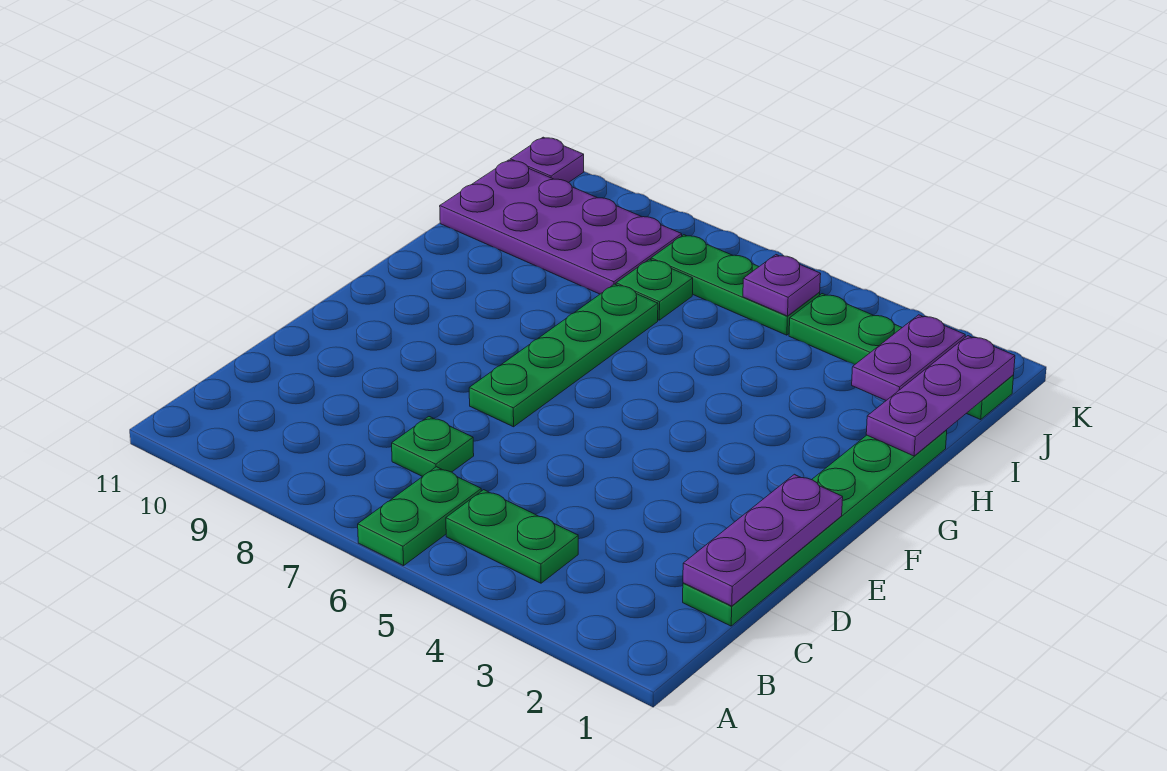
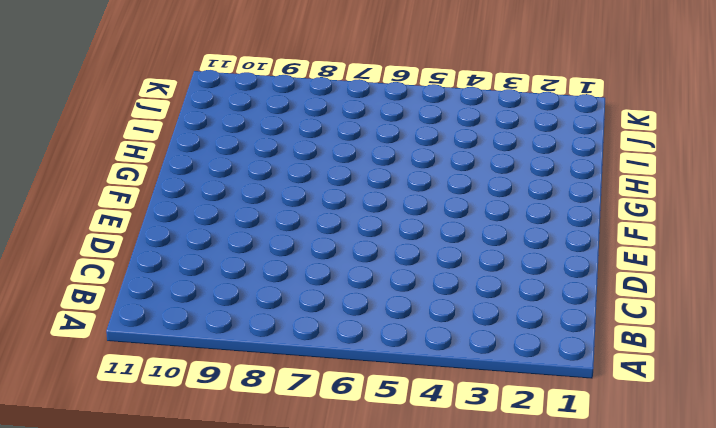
none -> green 1x2 plate [358,467,481,566]
none -> green 1x2 plate [446,490,578,583]
none -> green 1x6 plate [683,430,947,626]

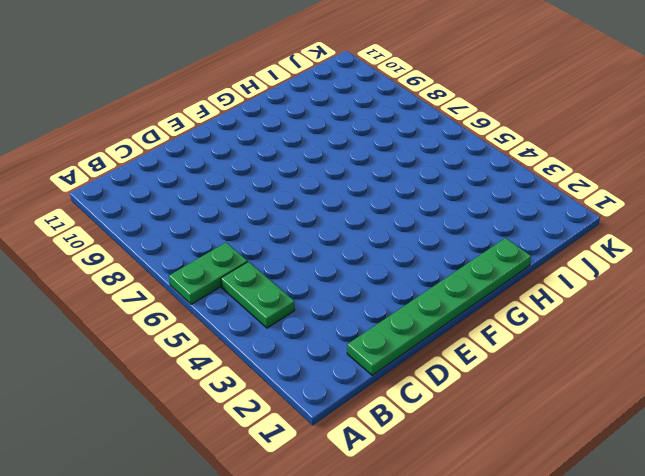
none -> green 1x1 plate [392,417,474,477]
none -> green 1x4 plate [469,284,658,427]
none -> green 1x1 plate [616,259,693,320]

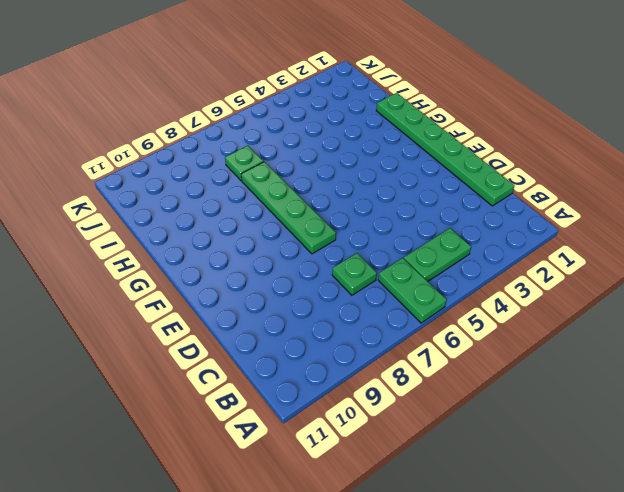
none -> purple 2x4 plate [440,160,682,294]
none -> green 1x4 plate [789,294,1014,420]
none -> green 1x3 plate [651,235,820,335]

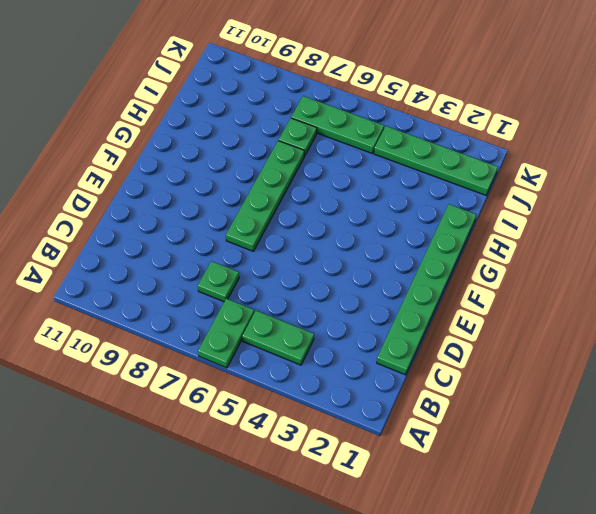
none -> purple 2x4 plate [440,160,682,294]
none -> purple 1x1 plate [510,137,584,183]
none -> purple 1x3 plate [683,474,843,606]

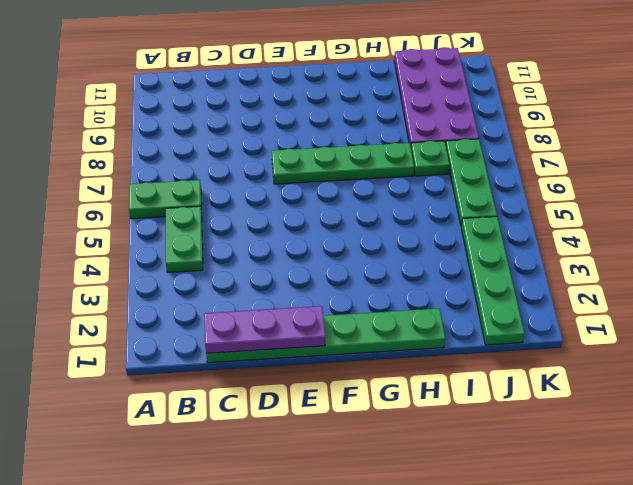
none -> green 1x1 plate [392,417,474,477]
none -> purple 1x1 plate [510,137,584,183]
none -> purple 1x3 plate [866,336,1015,456]

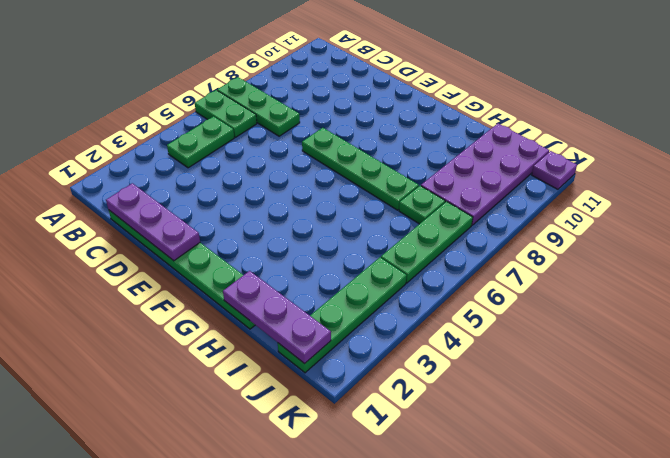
green 1x3 plate [217,77,300,136] -> green 1x1 plate [392,417,474,477]
none -> purple 1x2 plate [852,315,965,400]
none -> purple 1x1 plate [743,255,821,316]

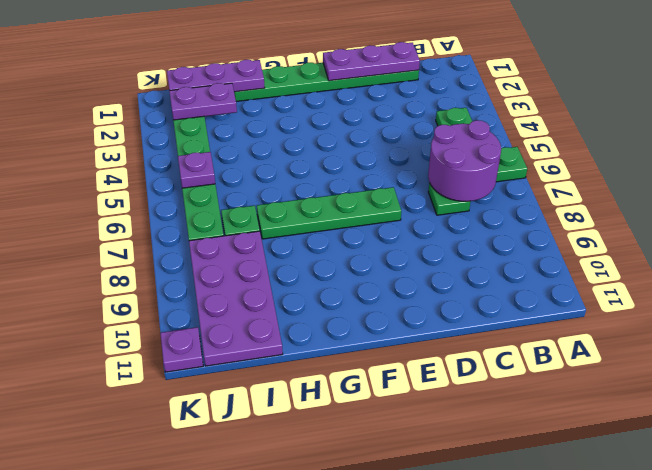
purple 2x2 round brick [428,120,501,201] -> none

